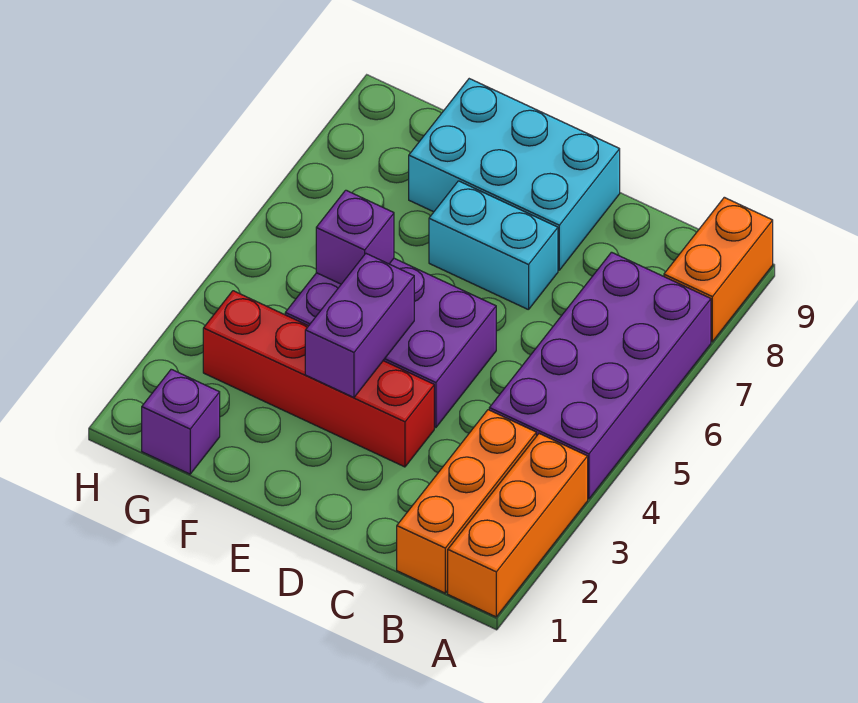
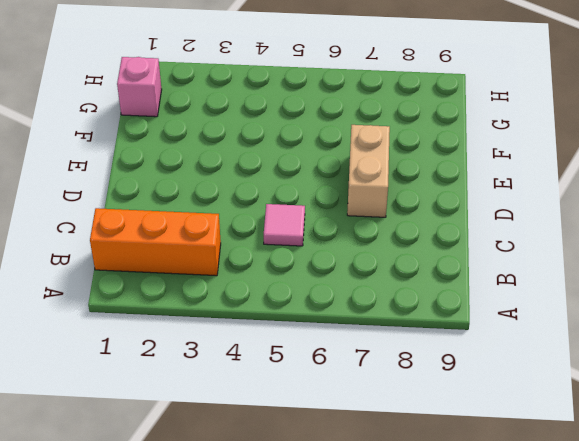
pink 1x1 tile [264,204,305,246] -> none
tan 1x2 brick [347,125,390,217] -> cyan 1x2 brick [429,181,558,310]
pink 1x1 brick [117,57,162,117] -> purple 1x1 brick [142,369,220,474]
none -> orange 1x3 brick [448,434,588,617]
none -> purple 2x4 brick [489,252,711,499]

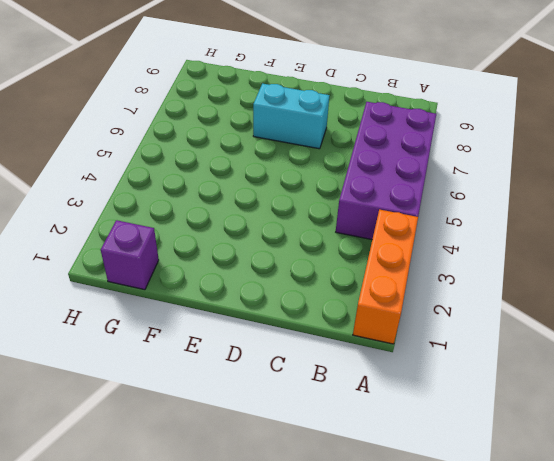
none -> orange 1x2 brick [664,197,773,342]
none -> orange 1x3 brick [397,410,536,593]

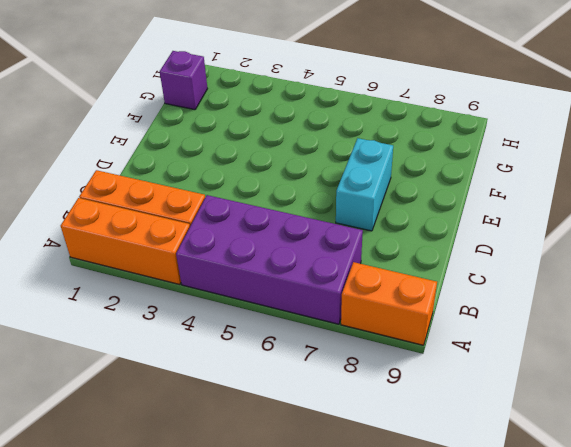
none -> red 1x4 brick [203,291,434,467]
none -> purple 2x3 brick [285,258,496,428]

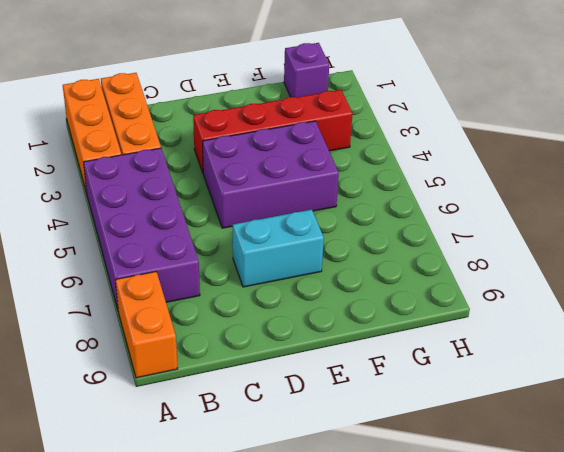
none -> cyan 2x3 brick [409,79,620,270]
none -> purple 1x2 brick [305,254,414,397]

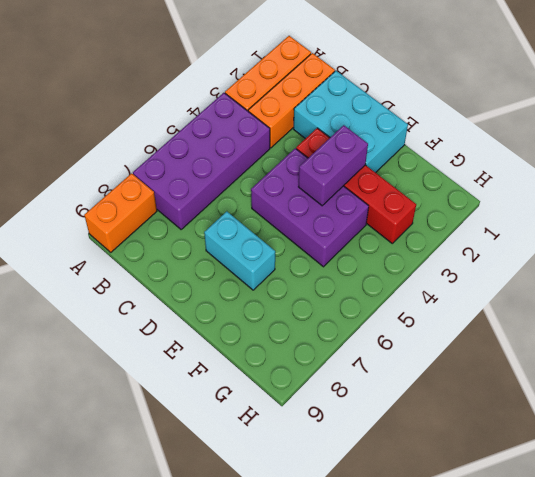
cyan 2x3 brick [293,71,408,173] -> cyan 2x3 brick moved to [409,79,620,270]
none -> purple 1x1 brick [142,369,220,474]
none -> purple 1x1 brick [316,190,394,284]

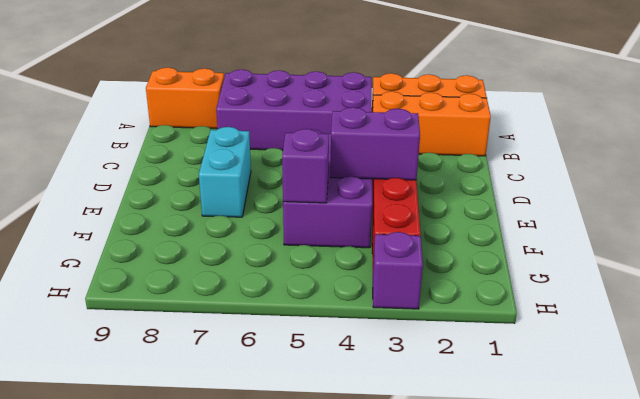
purple 1x1 brick [373,232,423,309] -> purple 1x1 brick moved to [142,369,220,474]
none -> cyan 2x3 brick [409,79,620,270]

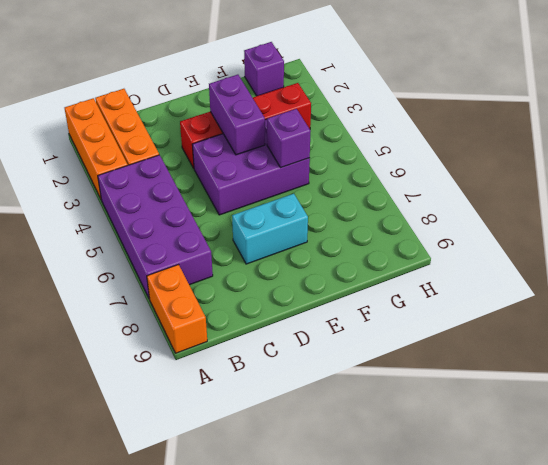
none -> cyan 2x3 brick [409,79,620,270]

